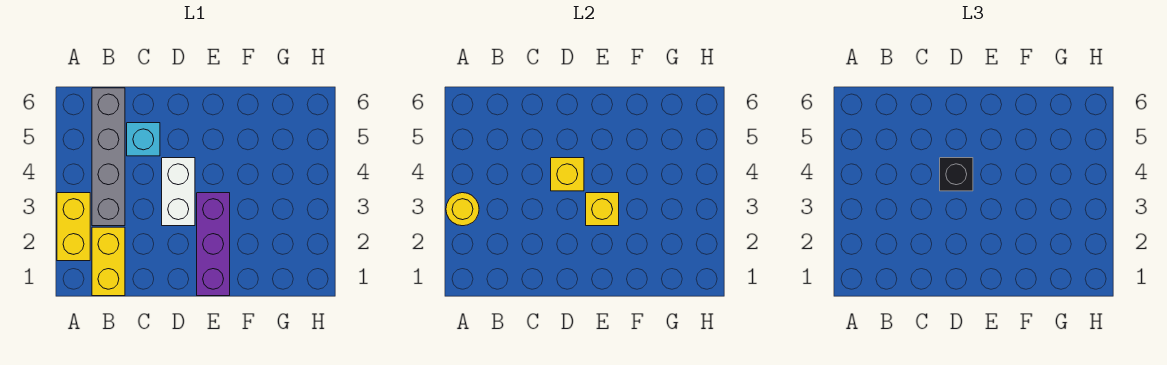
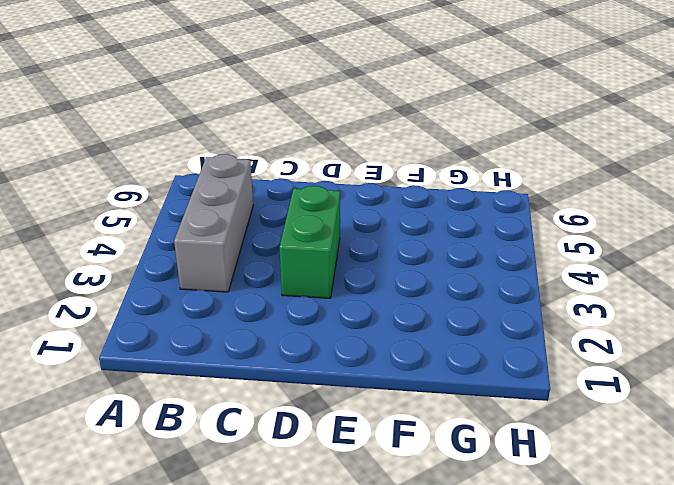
grey 1x3 brick [174,154,253,292] -> grey 1x4 brick [92,88,125,226]
green 1x2 brick [280,186,340,298] -> white 1x2 brick [162,158,195,226]
none -> yellow 1x2 brick [57,193,90,261]
none -> yellow 1x2 brick [92,227,125,296]

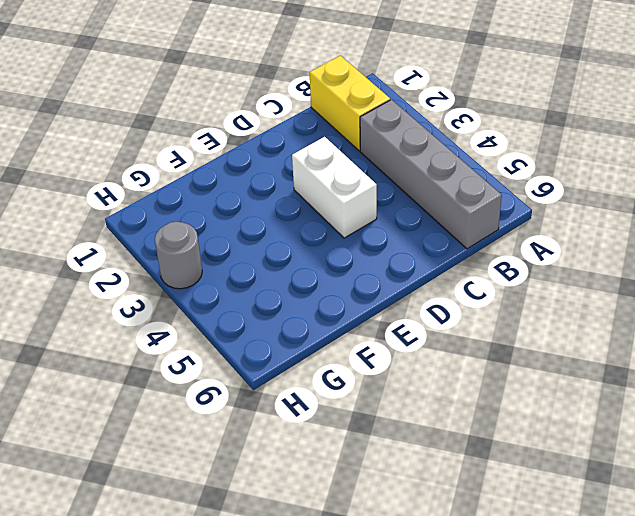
grey 1x1 round brick [155,222,202,289] -> none
none -> yellow 1x2 brick [57,193,90,261]
none -> cyan 1x1 brick [127,123,160,156]

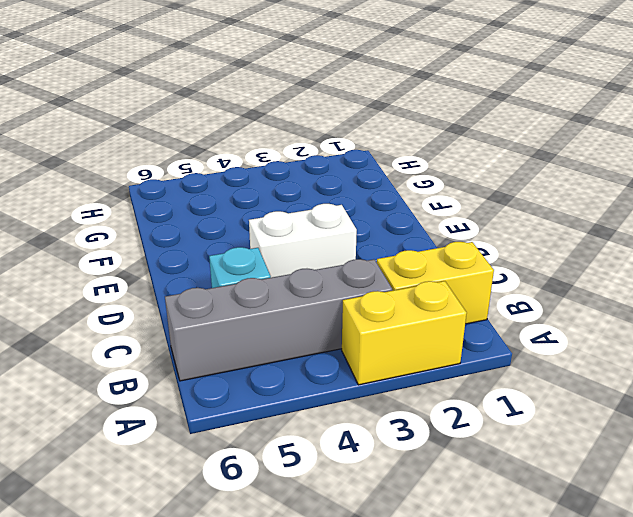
none -> purple 1x3 brick [197,193,230,296]
none -> yellow 1x1 round brick [446,193,479,226]

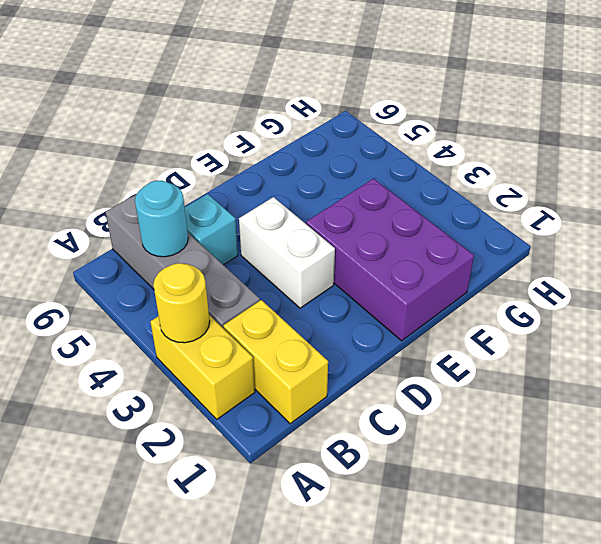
cyan 1x1 round brick [135,181,188,257] -> none
purple 2x3 brick [306,179,474,341] -> purple 1x3 brick [197,193,230,296]
none -> yellow 1x1 brick [551,158,584,191]
none -> yellow 1x1 brick [586,193,619,226]

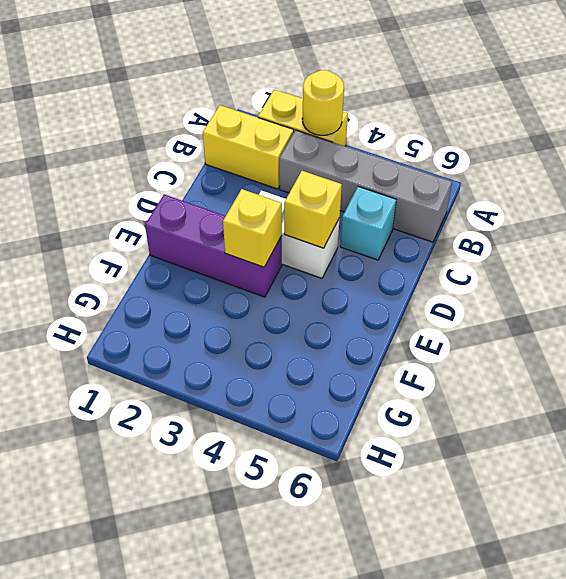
none -> black 1x1 brick [940,158,973,191]

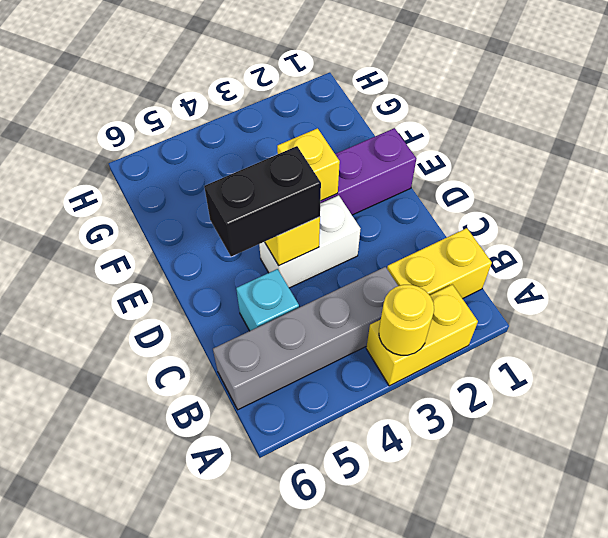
black 1x2 brick [204,146,321,257] -> black 1x1 brick [940,158,973,191]

